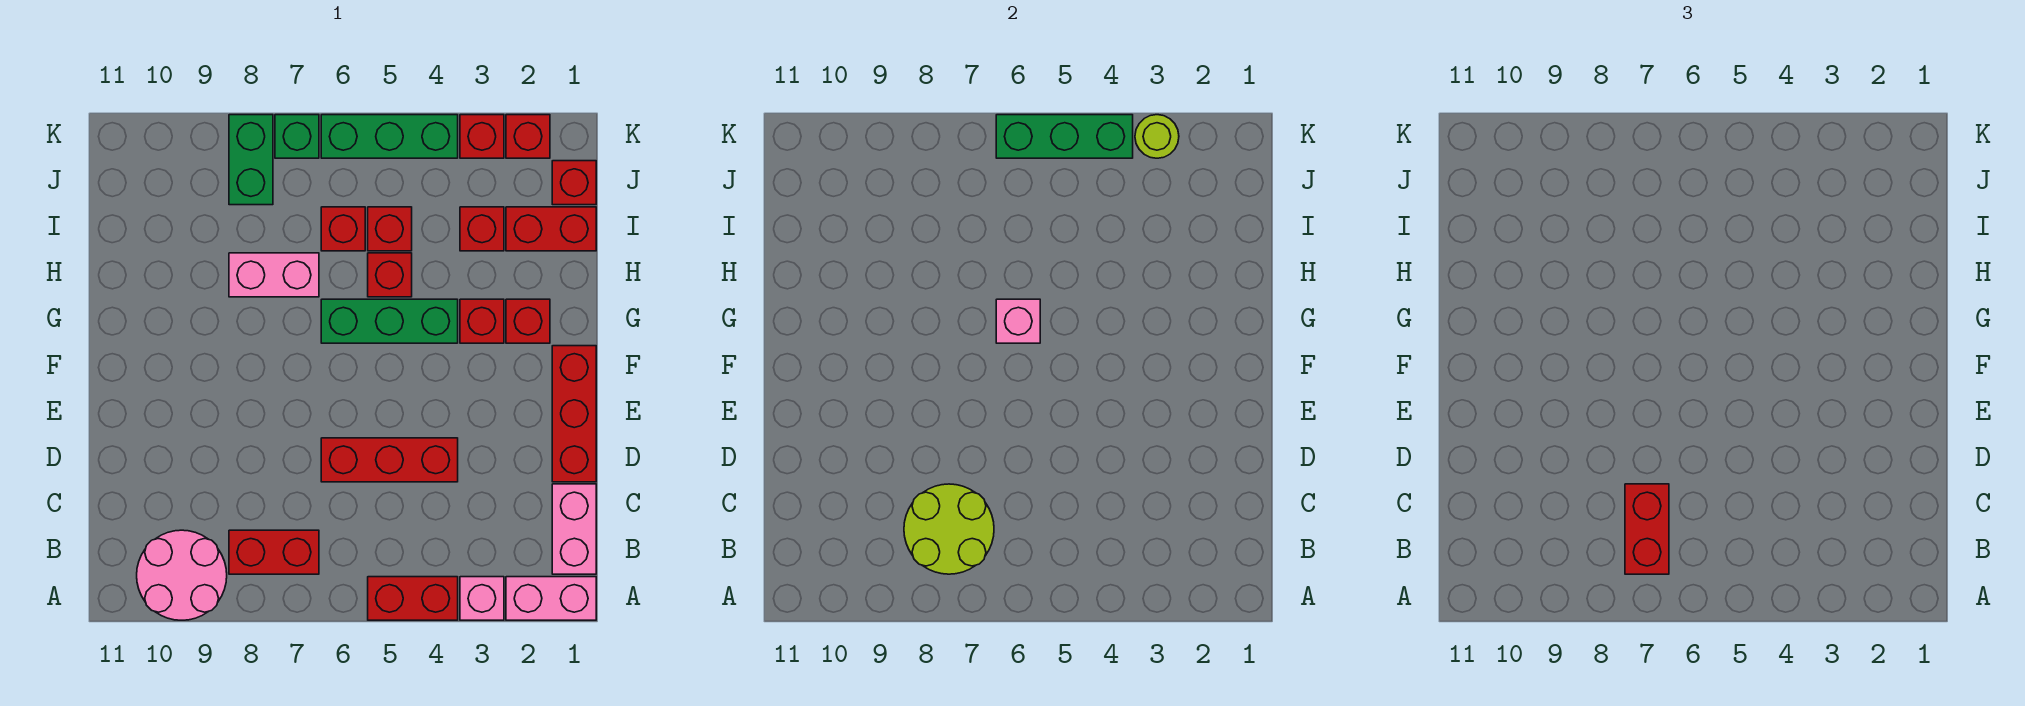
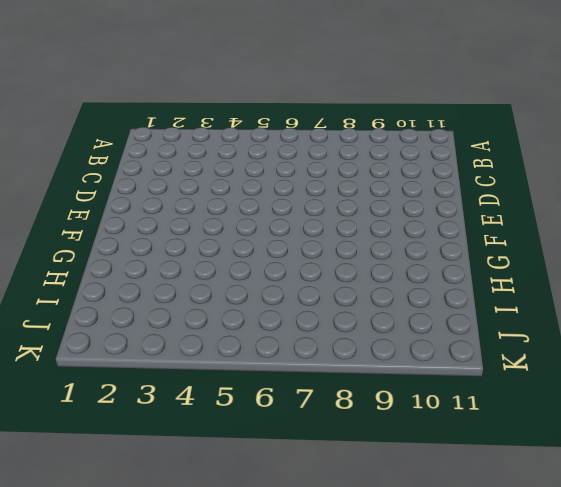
none -> pink 1x2 brick [506,577,596,620]
none -> pink 1x1 brick [460,577,504,620]
none -> red 1x2 brick [368,577,458,620]

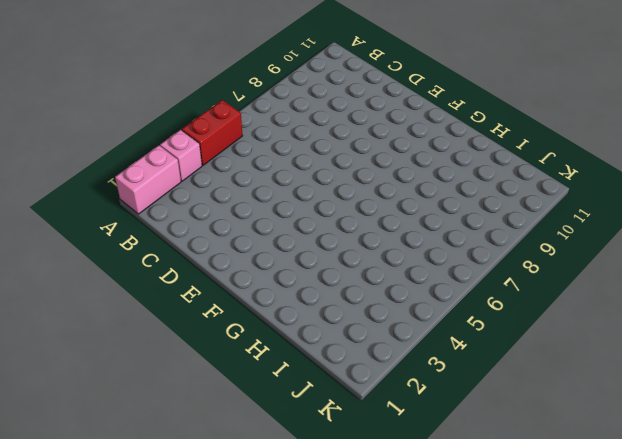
none -> pink 2x2 round brick [137,530,227,620]
none -> pink 1x2 brick [552,484,596,574]
none -> red 1x2 brick [229,530,319,574]

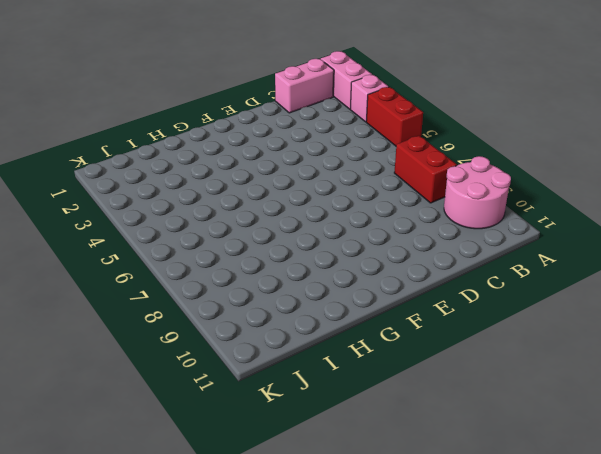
none -> red 1x3 brick [552,346,596,482]
none -> red 1x3 brick [321,438,458,482]
none -> red 1x1 brick [506,299,550,343]

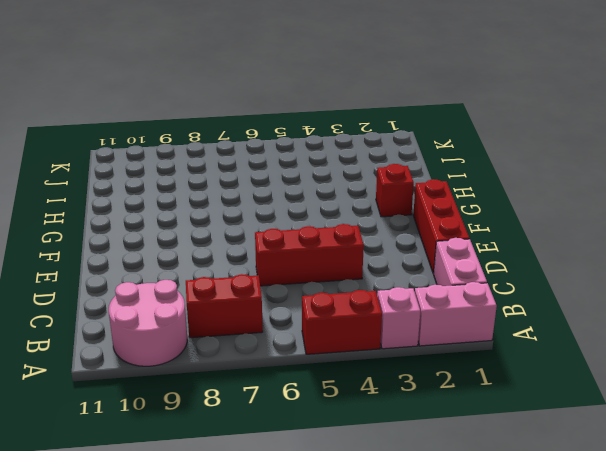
none -> red 1x1 brick [460,299,504,343]
none -> green 1x3 brick [321,299,458,343]
none -> red 1x1 brick [368,253,412,297]

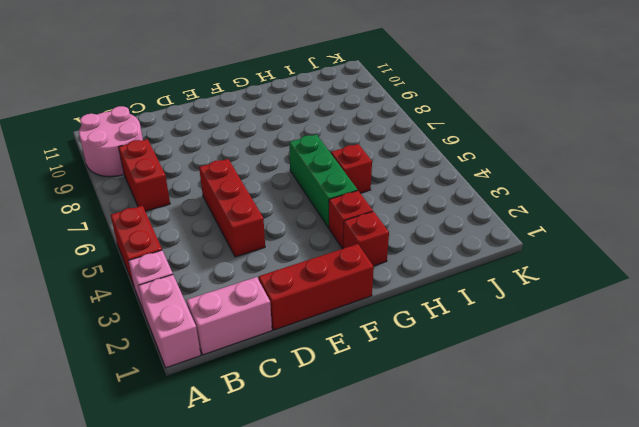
none -> pink 1x2 brick [229,253,319,297]
none -> red 1x2 brick [506,207,596,251]
none -> red 1x1 brick [460,207,504,251]

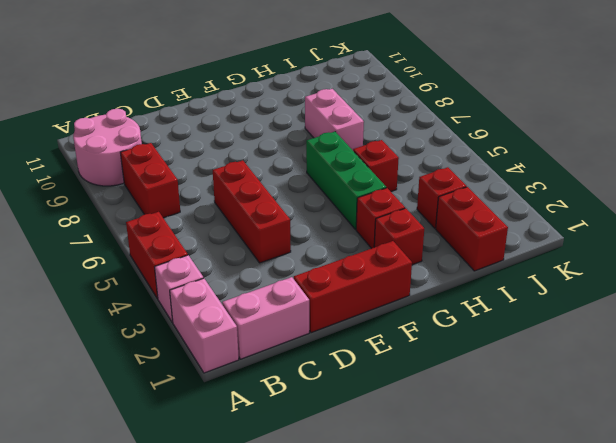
none -> red 1x1 brick [368,207,412,251]
none -> red 1x1 brick [321,207,365,251]
none -> red 1x1 brick [552,161,596,205]

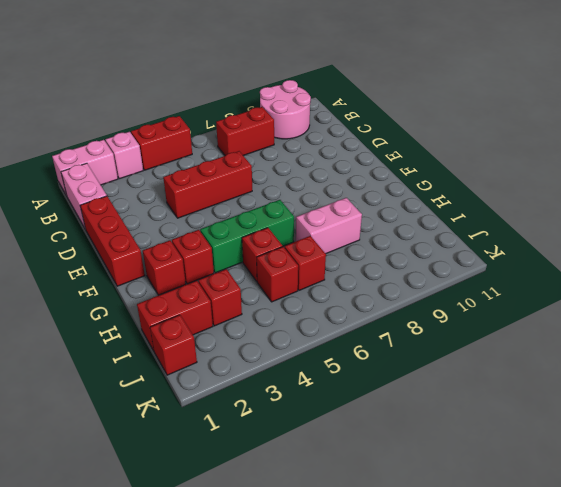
none -> green 1x2 brick [229,115,273,205]
none -> red 1x1 brick [506,115,550,158]
none -> red 1x1 brick [460,115,504,158]

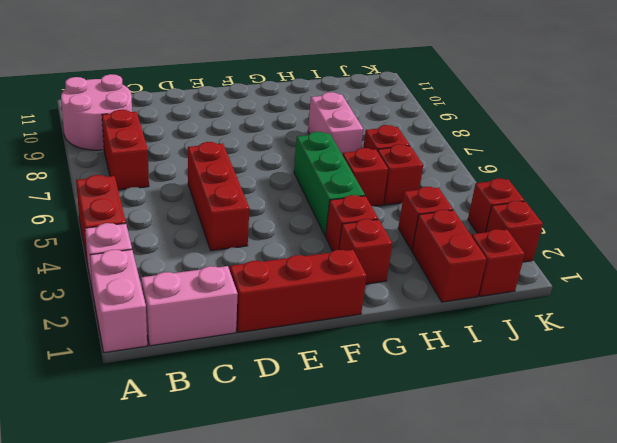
none -> green 1x2 brick [229,115,273,205]
none -> green 1x3 brick [321,115,458,158]
none -> green 1x1 brick [275,115,319,158]

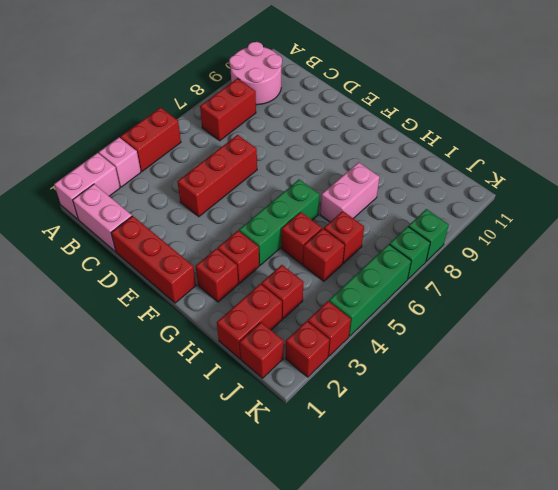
green 1x1 brick [408,209,449,261] -> green 1x2 brick [229,115,273,205]
none -> lime 2x2 round brick [904,484,994,574]
none -> pink 1x1 brick [996,299,1040,343]
none -> lime 1x1 round brick [1135,115,1179,158]

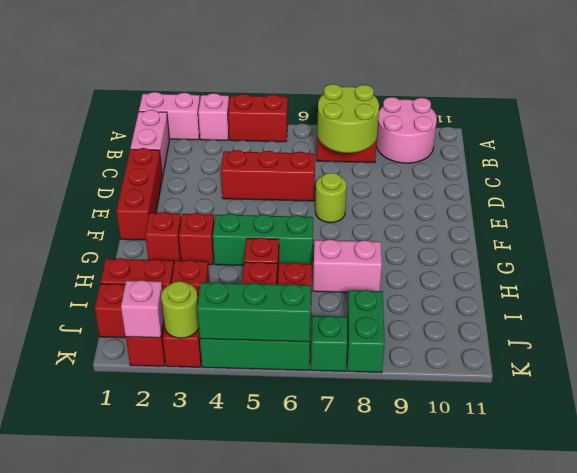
lime 1x1 round brick [315,173,347,223] -> none
pink 1x1 brick [121,280,164,338] -> pink 1x1 brick moved to [996,299,1040,343]
none -> red 1x2 brick [1625,484,1669,574]

